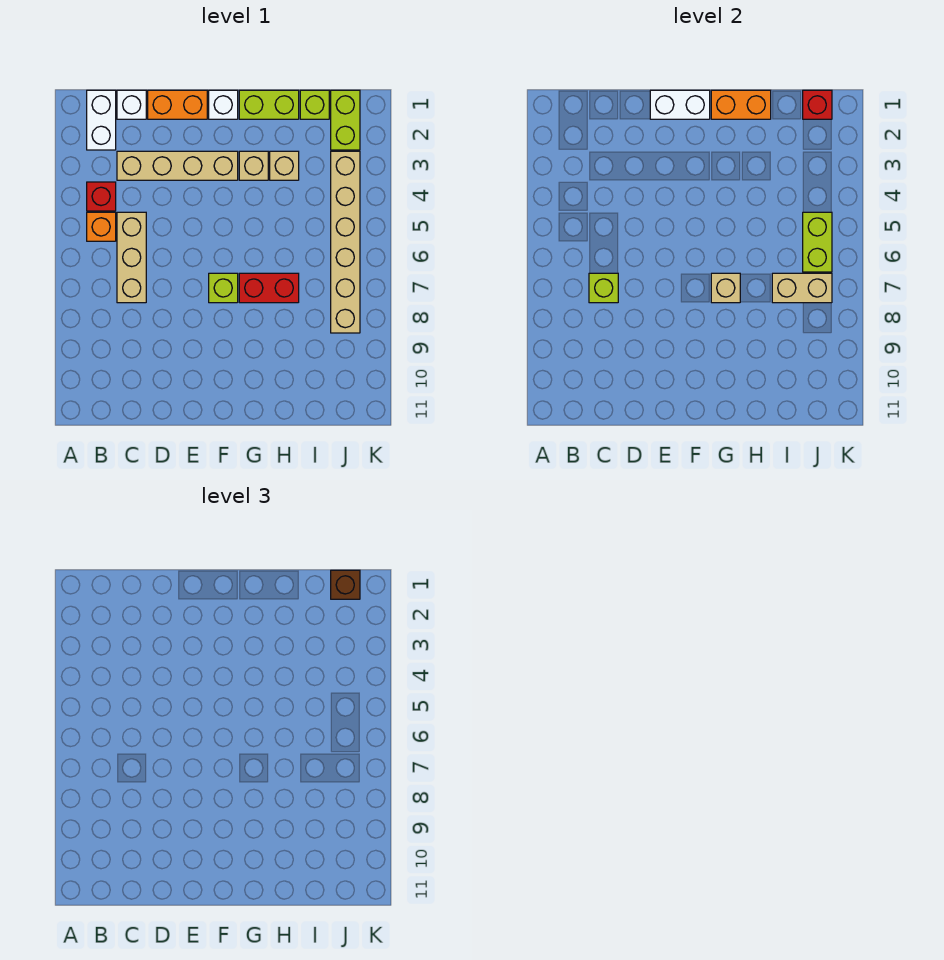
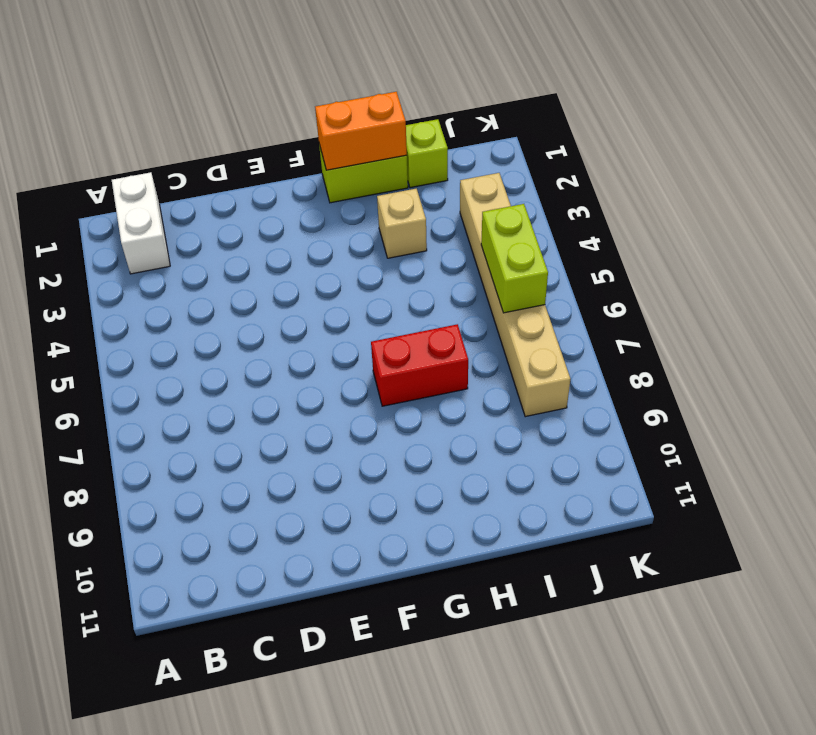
none -> red 1x1 brick [87,182,116,211]
none -> orange 1x1 brick [87,212,116,241]
none -> white 1x1 brick [117,90,146,119]

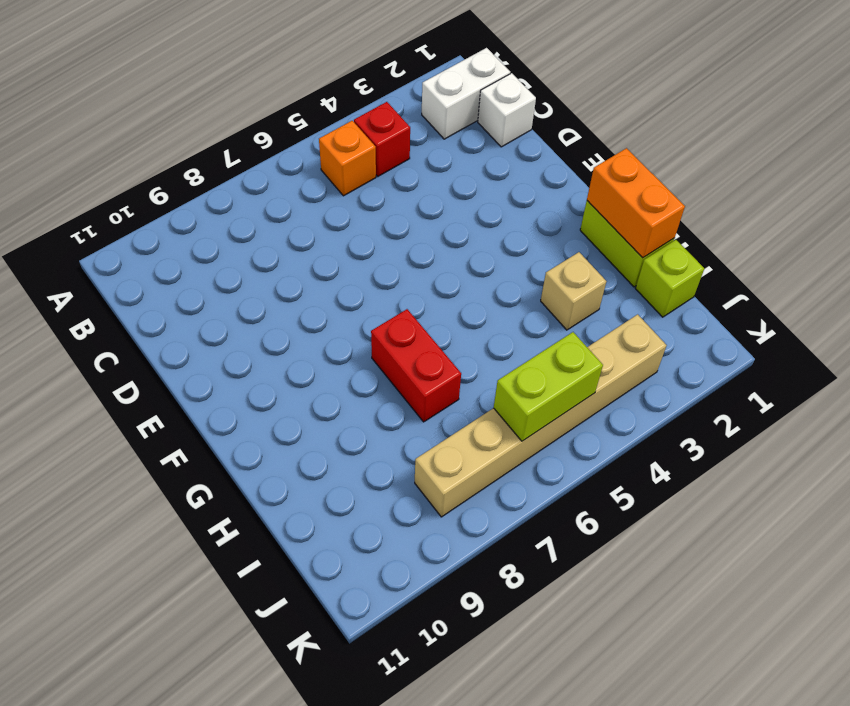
none -> tan 1x4 brick [117,151,238,180]
none -> tan 1x3 brick [117,212,146,303]
none -> orange 1x2 brick [148,90,207,119]

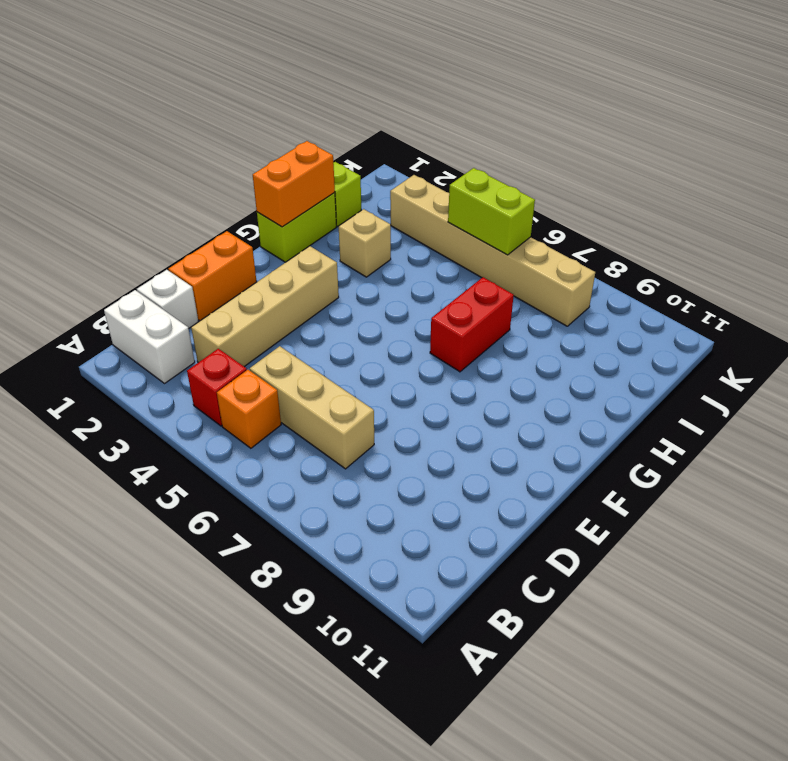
none -> white 1x1 brick [209,90,238,119]
none -> lime 1x1 brick [209,273,238,303]
none -> tan 1x1 brick [239,151,268,180]

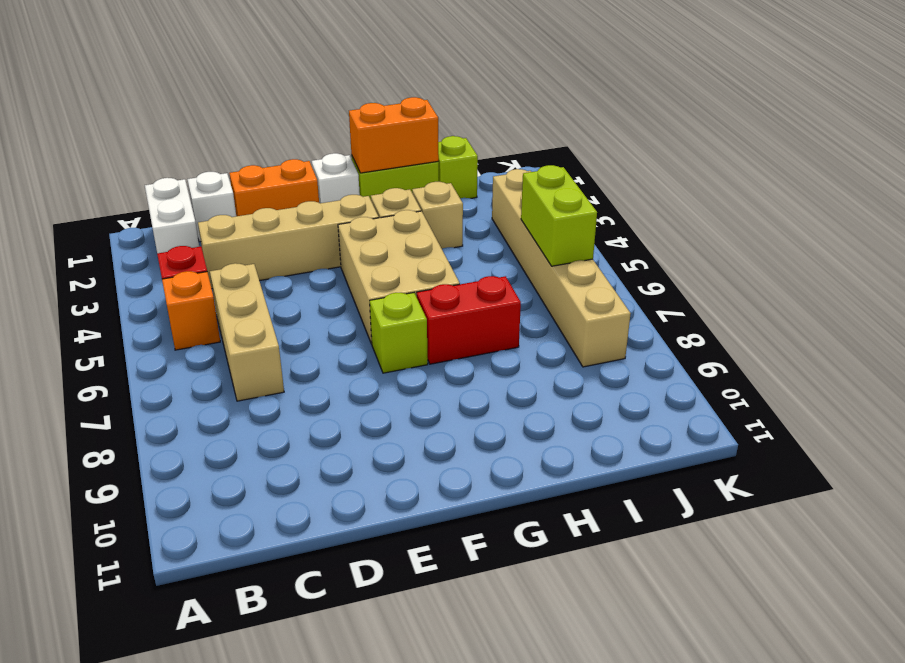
tan 2x3 brick [338,210,460,344] -> none
none -> lime 1x2 brick [331,90,360,150]
none -> lime 1x1 brick [589,273,618,303]
none -> white 1x2 brick [650,90,710,119]

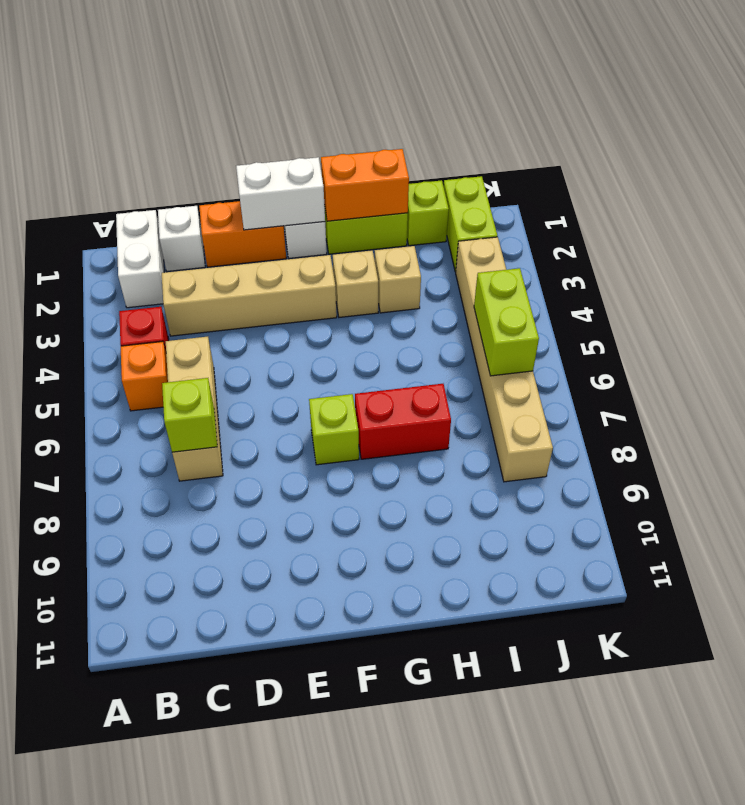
none -> tan 1x1 brick [711,273,740,303]
none -> tan 1x2 brick [772,273,832,303]
none -> red 1x1 brick [803,90,832,119]

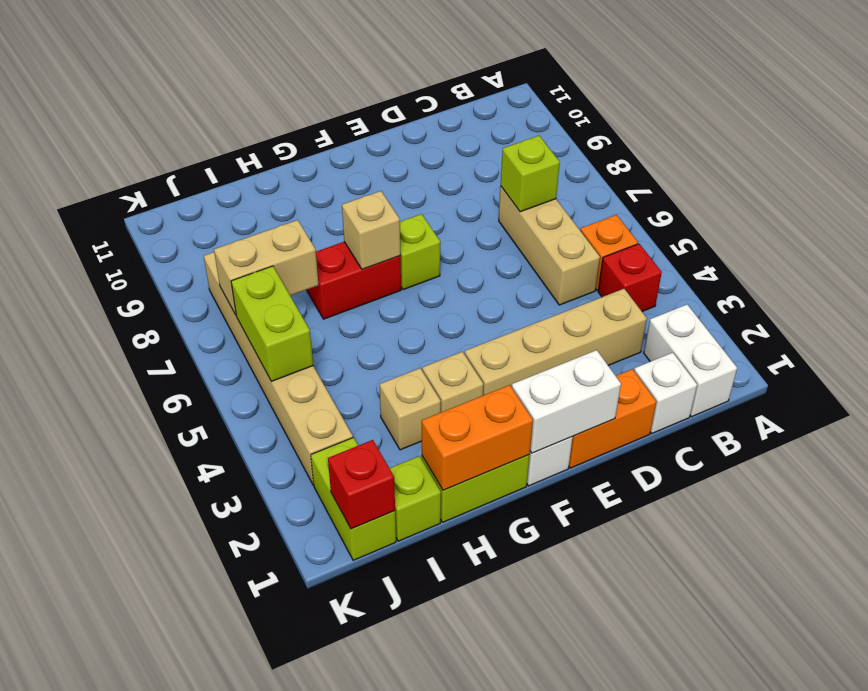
none -> brown 1x1 brick [331,570,360,599]

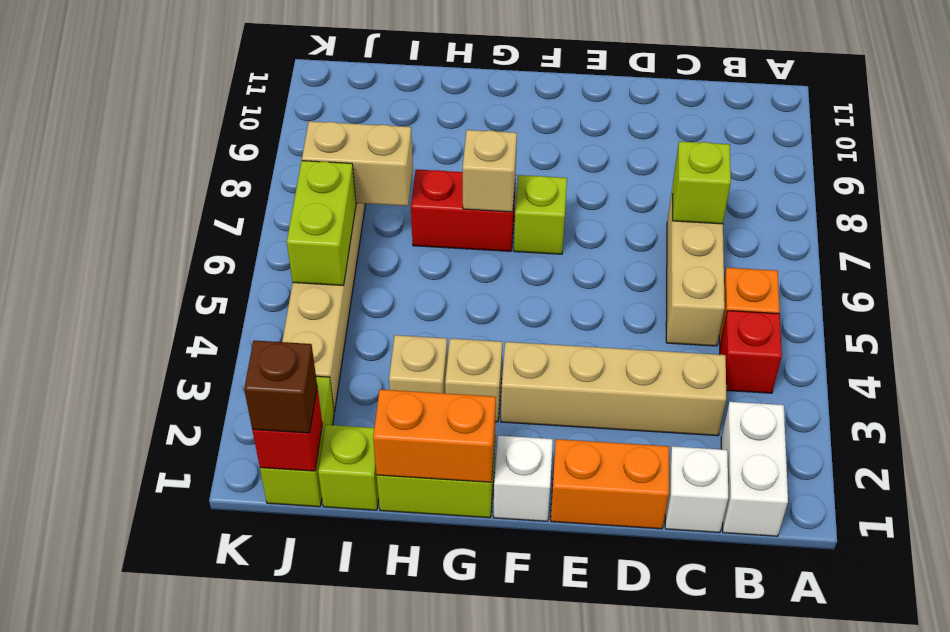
none -> white 1x2 brick [650,90,710,119]

